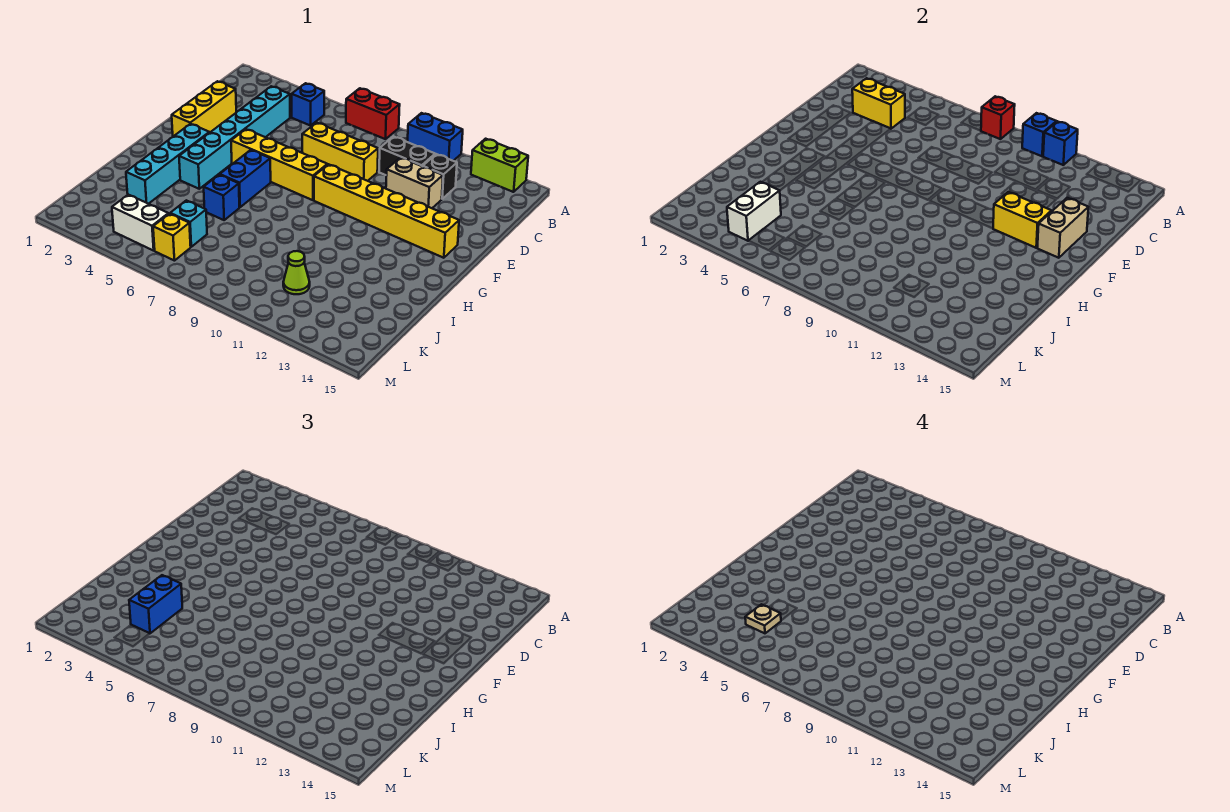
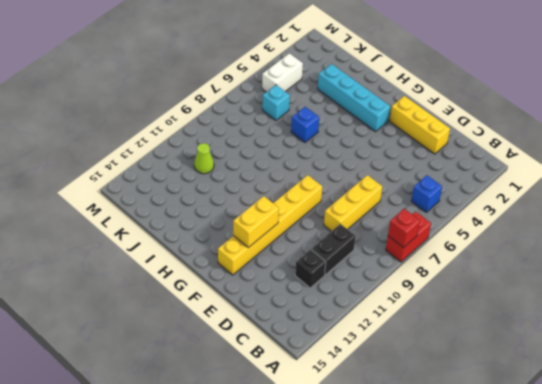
none -> blue 1x2 brick [408,113,463,161]
none -> lime 1x2 brick [471,139,528,192]
none -> cyan 1x6 brick [179,86,290,189]

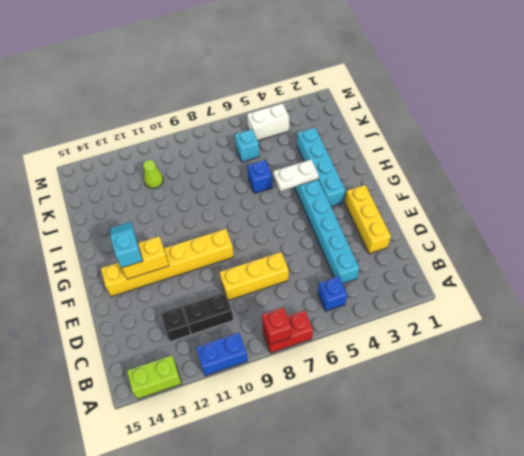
cyan 1x2 slope [110,222,143,268] -> none
white 1x2 plate [273,160,319,191] -> none
none -> tan 1x2 brick [386,158,443,208]
none -> yellow 1x4 brick [231,129,327,200]
none -> blue 1x2 brick [220,150,271,207]

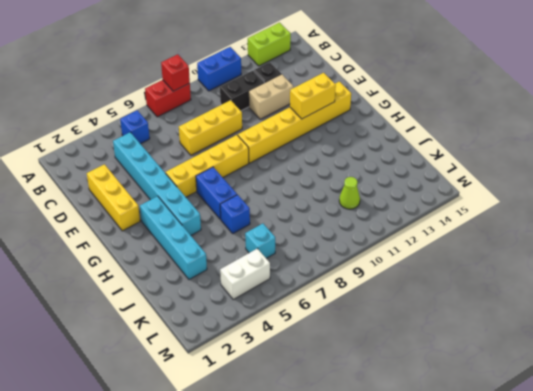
none -> yellow 1x1 brick [153,214,191,261]
none -> blue 1x1 brick [1022,113,1056,156]
none -> blue 1x1 brick [1043,121,1078,165]

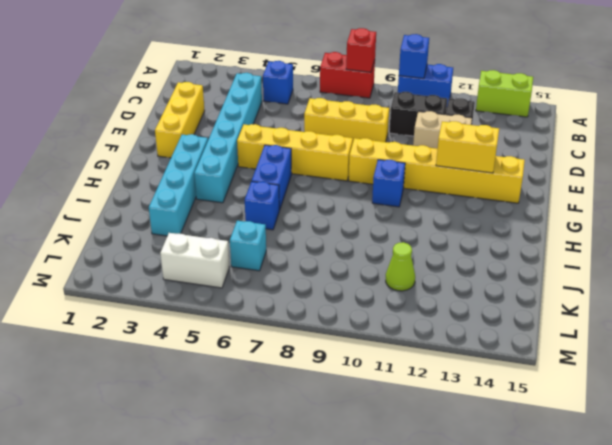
blue 1x1 brick [372,160,405,207] -> blue 1x1 brick moved to [1043,121,1078,165]
none -> yellow 1x1 brick [153,214,191,261]
none -> yellow 1x2 brick [852,78,905,129]
none -> tan 1x2 brick [1037,198,1088,258]

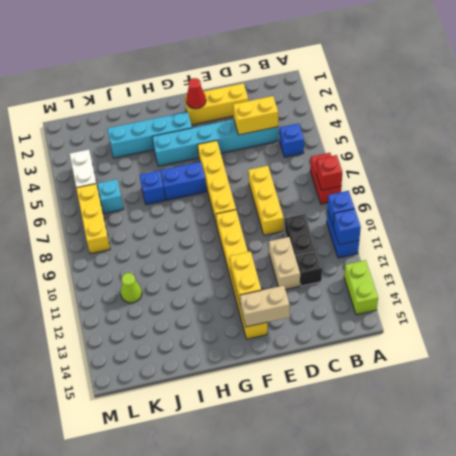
yellow 1x2 brick [233,96,278,135] -> yellow 1x2 brick turned to [852,78,905,129]
red 1x1 cone [186,78,206,109] -> none
yellow 1x3 brick [76,184,110,254] -> yellow 1x1 brick [153,214,191,261]
none -> white 1x2 brick [727,182,781,241]
none -> blue 1x2 brick [129,575,182,633]
none -> tan 1x1 plate [745,604,781,633]

